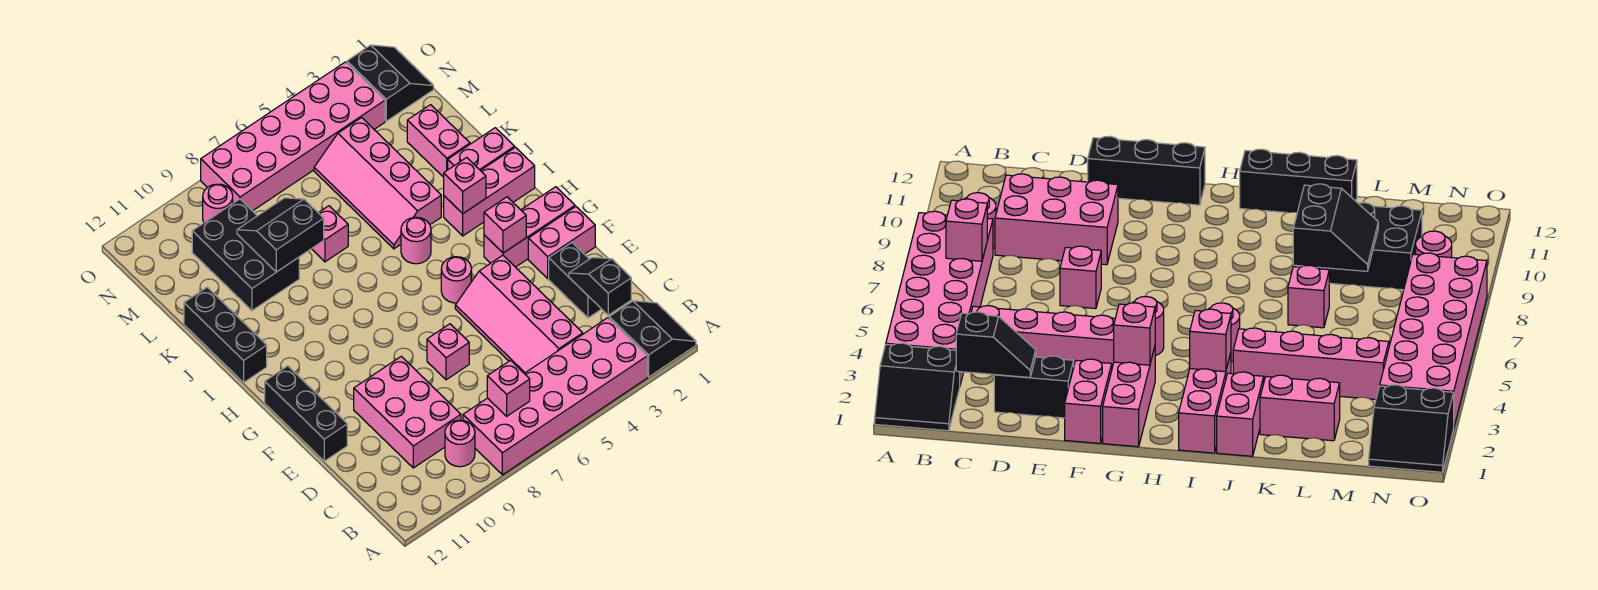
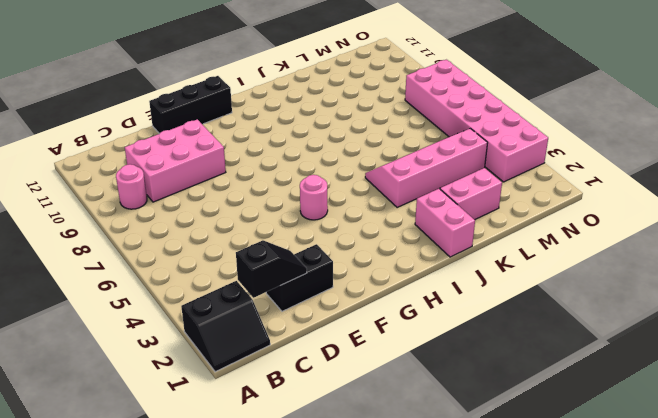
none -> pink 2x6 brick [463,318,647,475]
none -> pink 2x4 slope [455,255,583,373]
none -> pink 1x1 brick [427,324,469,380]

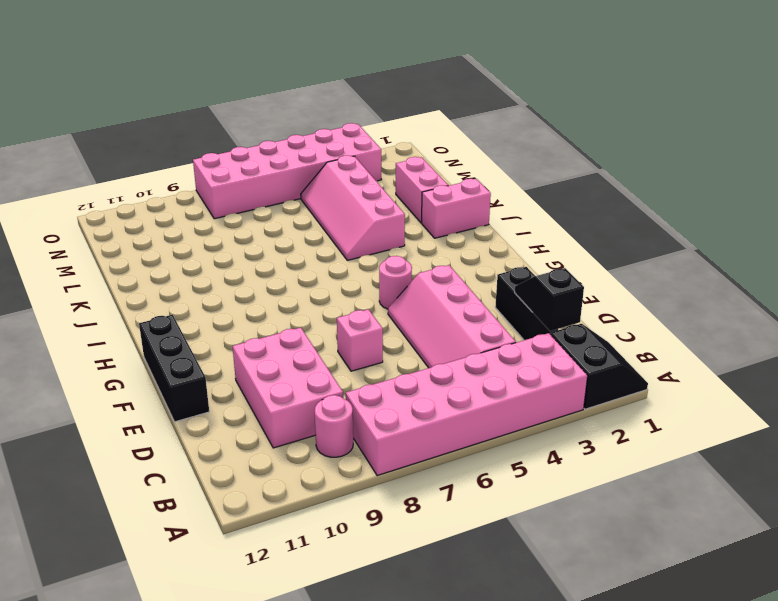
none -> pink 1x2 brick [528,207,595,278]
none -> pink 1x3 brick [484,187,575,267]
none -> pink 1x3 brick [444,147,535,236]

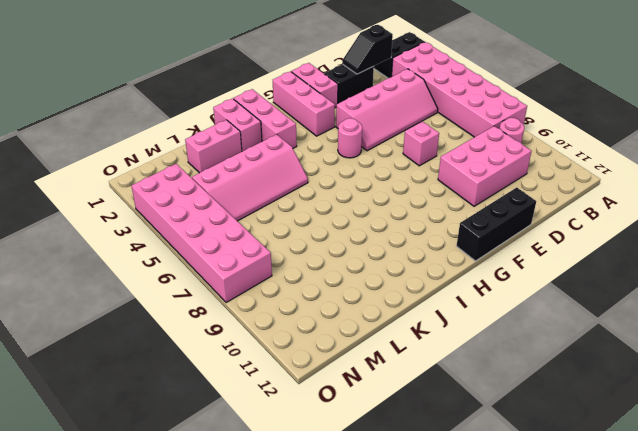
none -> pink 1x1 round brick [401,217,431,264]
none -> black 1x3 brick [184,287,267,382]
none -> pink 1x1 brick [312,206,348,262]

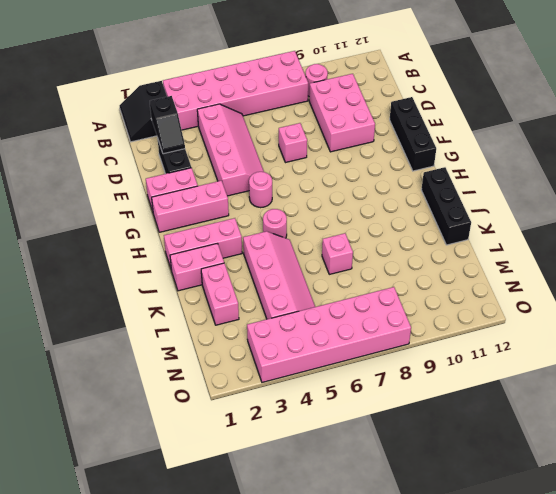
none -> black 2x3 brick [192,199,299,311]
none -> black 2x2 slope [347,45,434,121]
none -> pink 1x1 round brick [203,184,233,223]

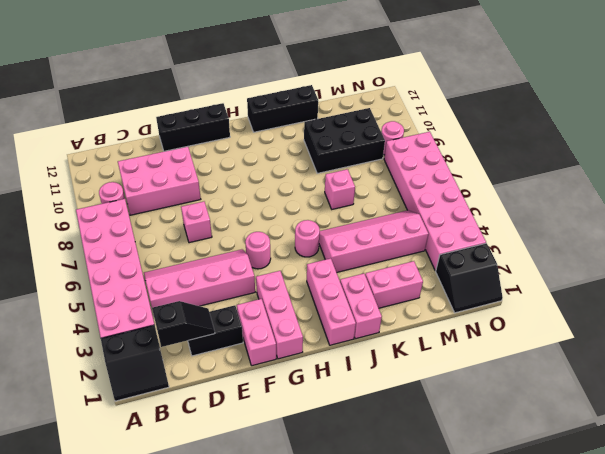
none -> pink 1x1 brick [487,360,530,416]
none -> pink 1x1 brick [484,197,526,253]
none -> pink 1x1 brick [444,158,486,213]

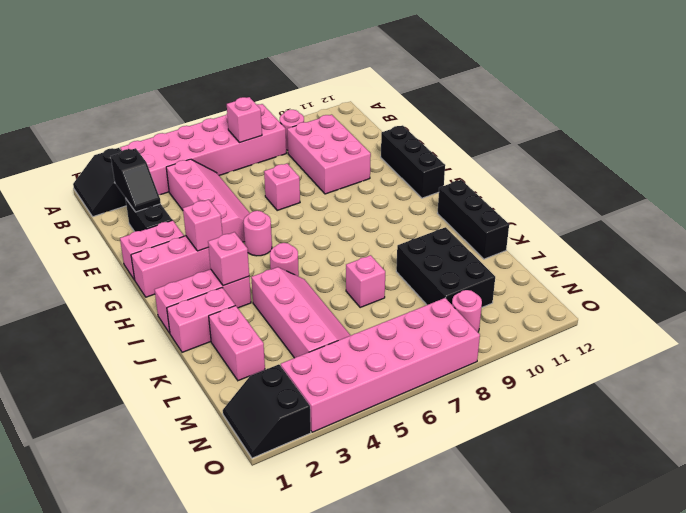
none -> black 2x2 slope [237,198,324,272]

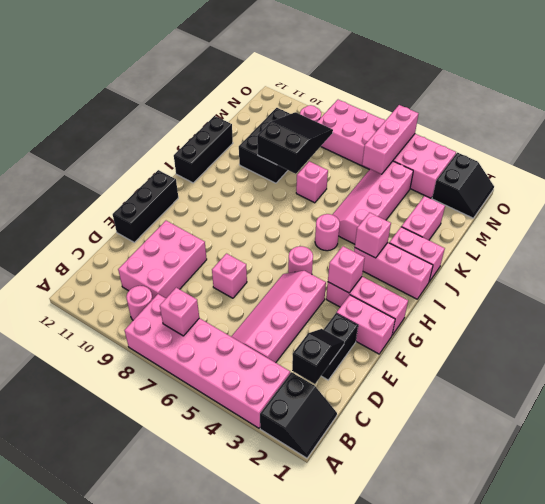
black 2x3 slope [257,112,333,174] -> black 2x2 slope [237,198,324,272]
pink 1x3 brick [362,105,419,174] -> none

